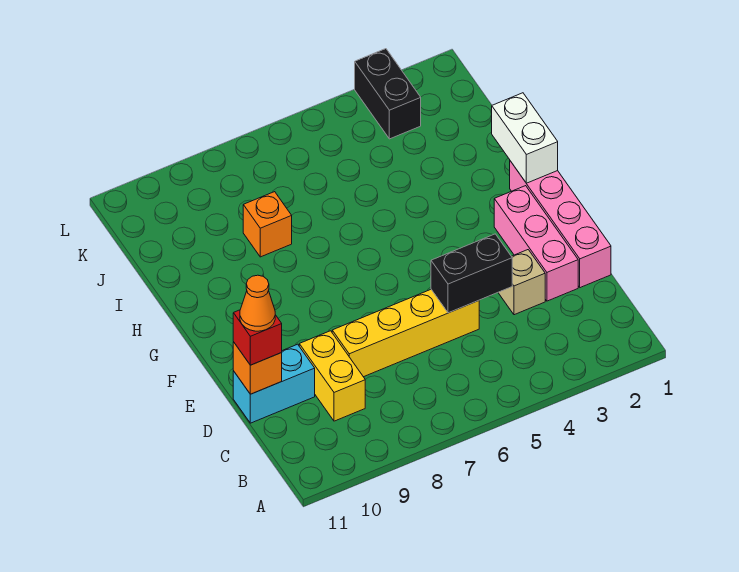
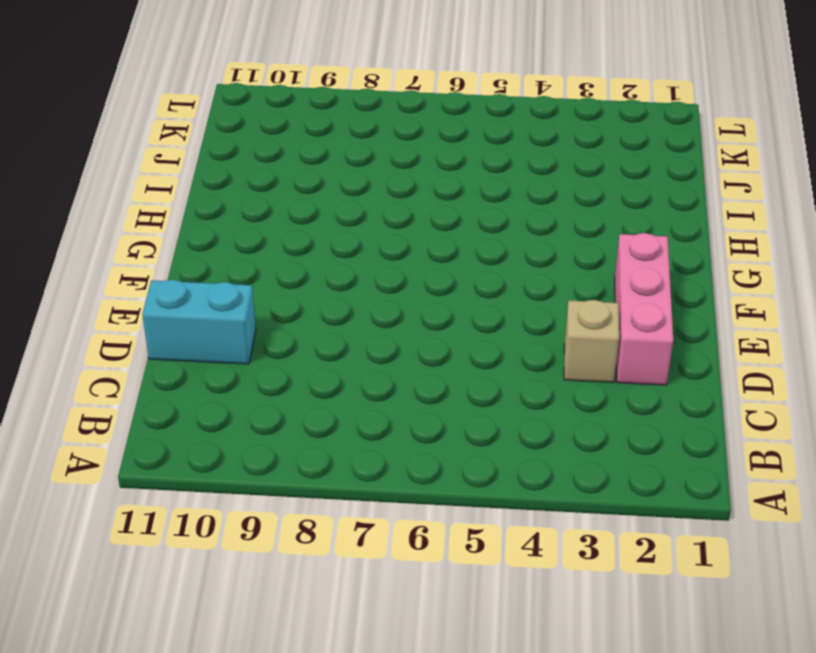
none -> yellow 1x2 brick [299,331,365,421]
none -> pink 1x4 brick [510,161,611,288]
none -> yellow 1x4 brick [332,290,479,377]

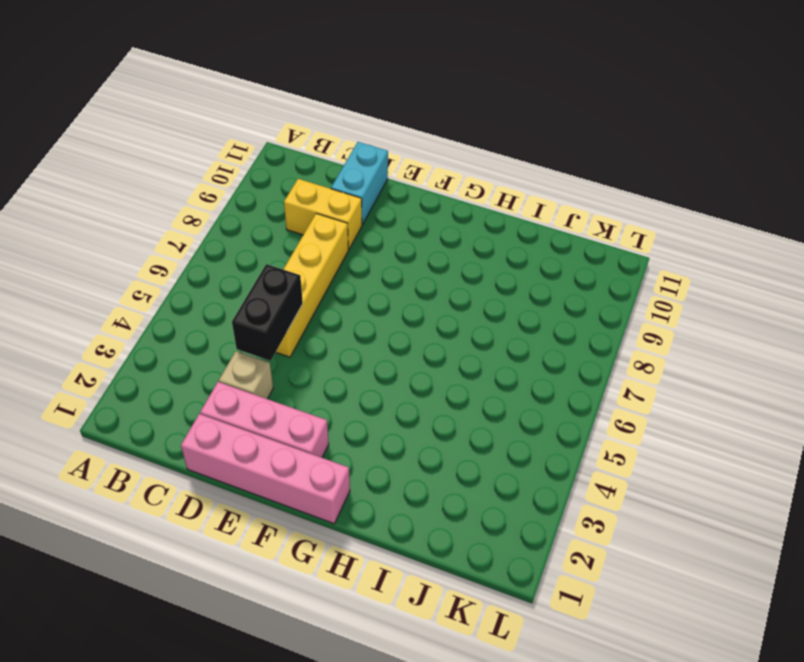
none -> orange 1x1 brick [243,192,292,257]
none -> black 1x2 brick [355,49,421,139]
none -> orange 1x1 brick [233,342,282,394]

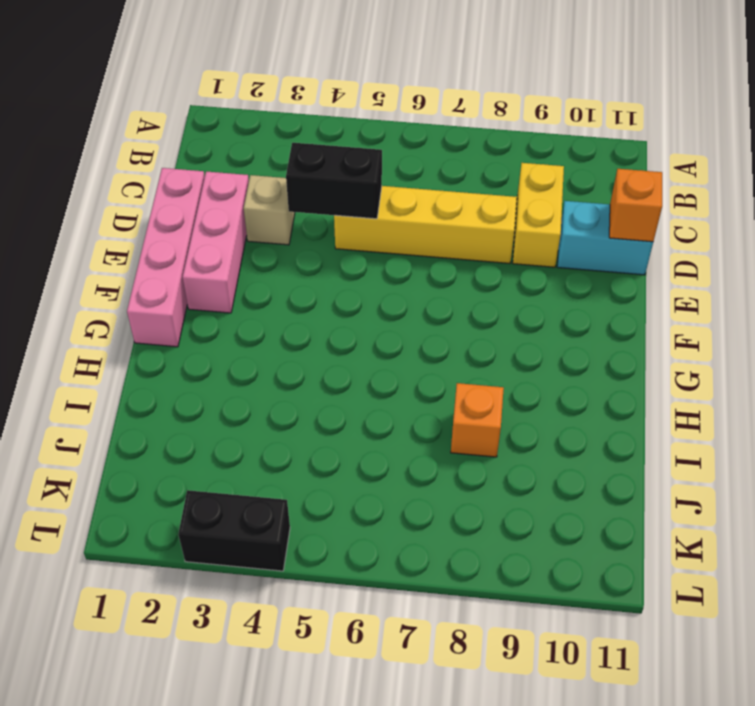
black 1x2 brick [178,490,290,571] -> black 1x2 brick turned to [355,49,421,139]
none -> white 1x2 brick [492,93,558,183]
none -> red 1x1 brick [233,310,282,365]
none -> orange 1x1 cone [240,275,275,331]

